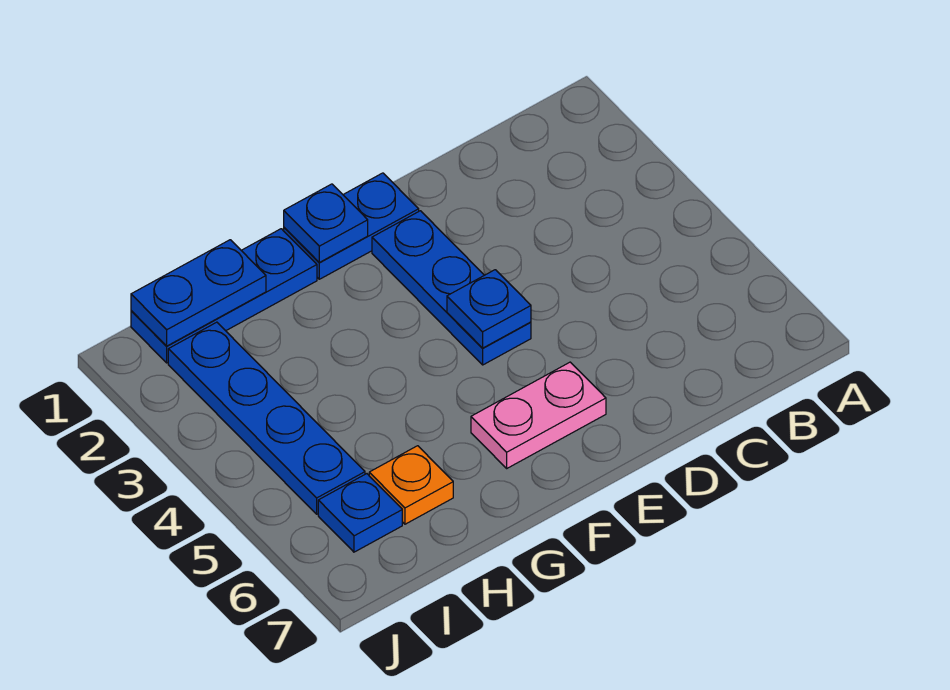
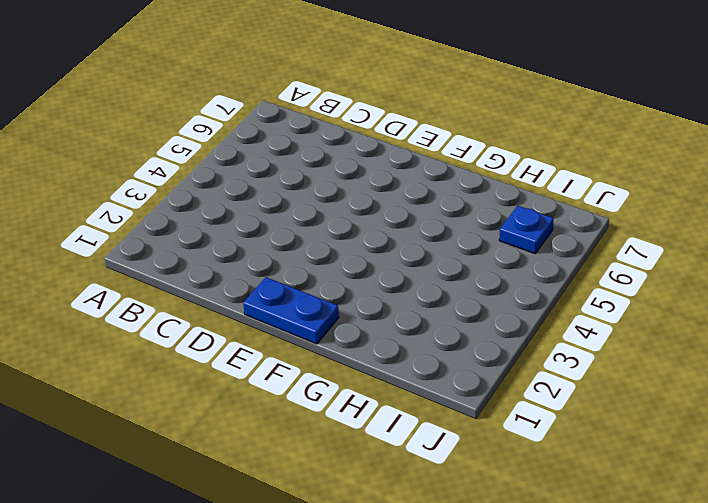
none -> blue 1x3 plate [372,211,531,365]
none -> pink 1x2 plate [471,362,606,468]

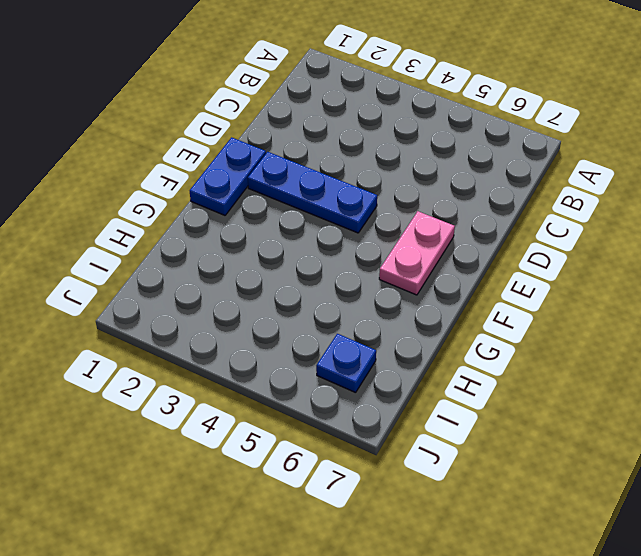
none -> blue 1x3 plate [131,229,317,363]
none -> orange 1x1 plate [369,446,453,524]

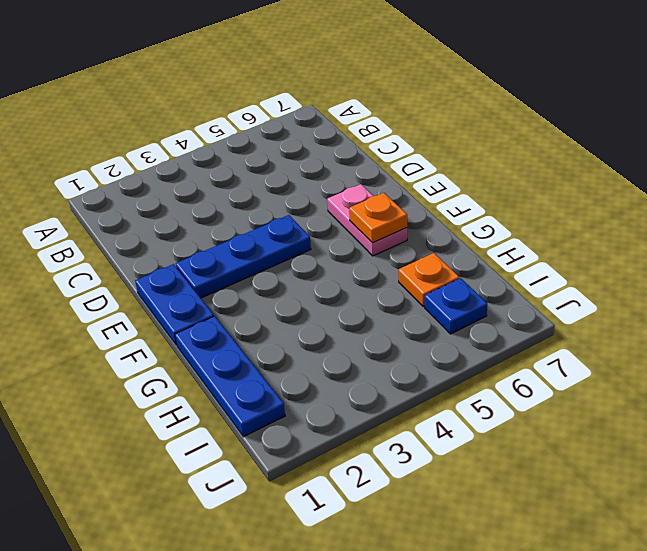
orange 1x1 plate [349,193,407,243] -> none
none -> blue 1x4 plate [168,322,365,514]
none -> blue 1x1 plate [447,270,531,348]

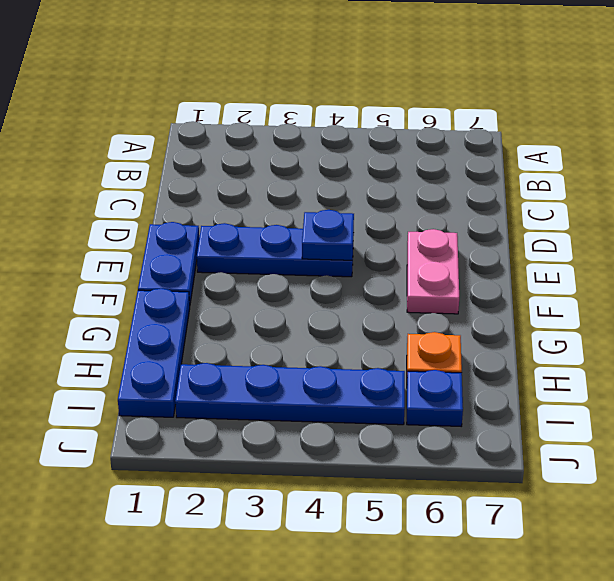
none -> blue 1x1 plate [284,184,368,262]
none -> blue 1x2 plate [131,240,266,346]

